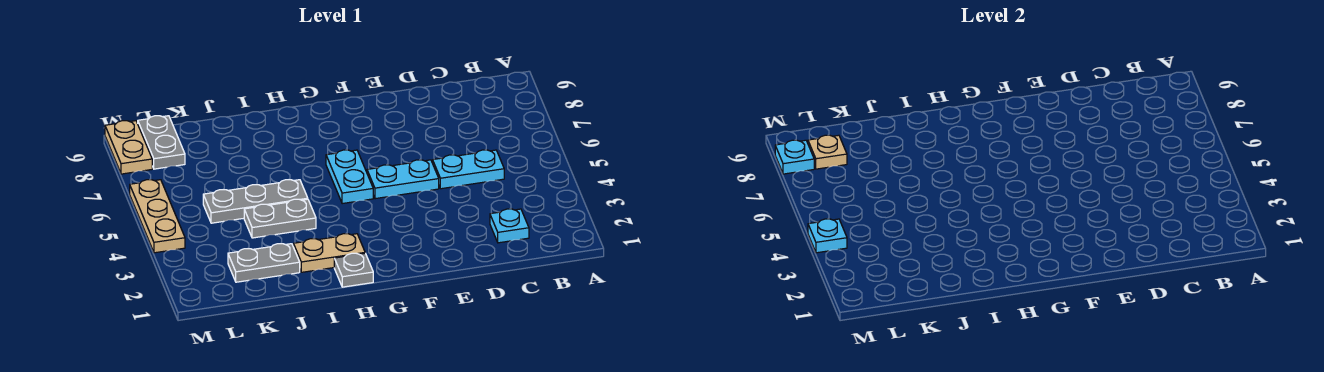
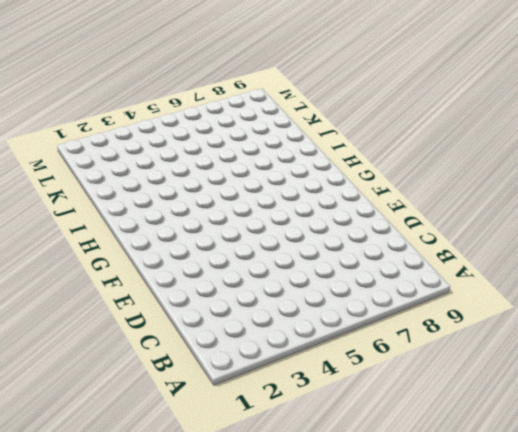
none -> cyan 1x1 plate [490,209,529,243]
none -> cyan 1x2 plate [433,150,504,189]
none -> cyan 1x2 plate [367,160,439,199]

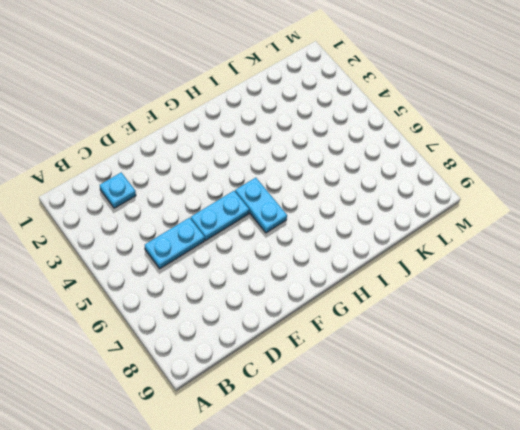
none -> grey 1x1 plate [334,253,373,287]
none -> tan 1x2 plate [293,234,365,272]
none -> grey 1x2 plate [244,199,316,238]

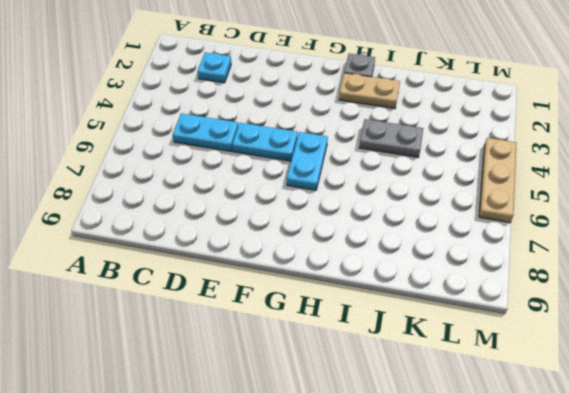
none -> grey 1x3 plate [203,180,308,223]
none -> grey 1x2 plate [228,244,300,282]
none -> grey 1x2 plate [138,116,185,169]

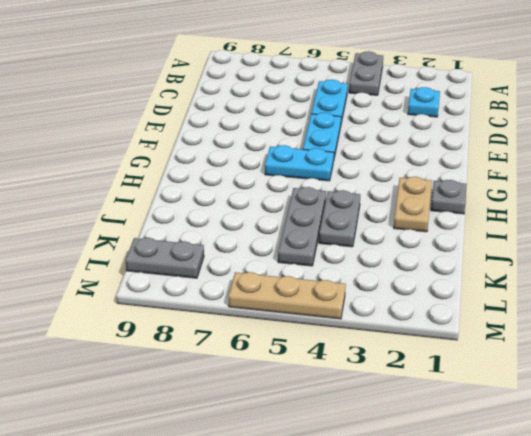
grey 1x2 plate [349,51,383,95] -> grey 1x2 plate moved to [228,244,300,282]
none -> tan 1x2 plate [105,121,152,174]
none -> tan 1x1 plate [808,135,847,169]
none -> cyan 1x1 plate [808,219,847,253]

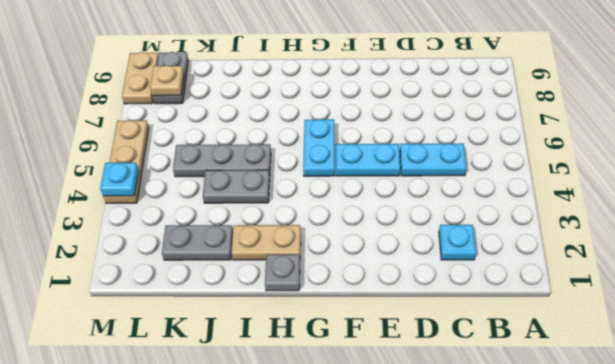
none -> cyan 1x1 plate [775,140,814,174]

